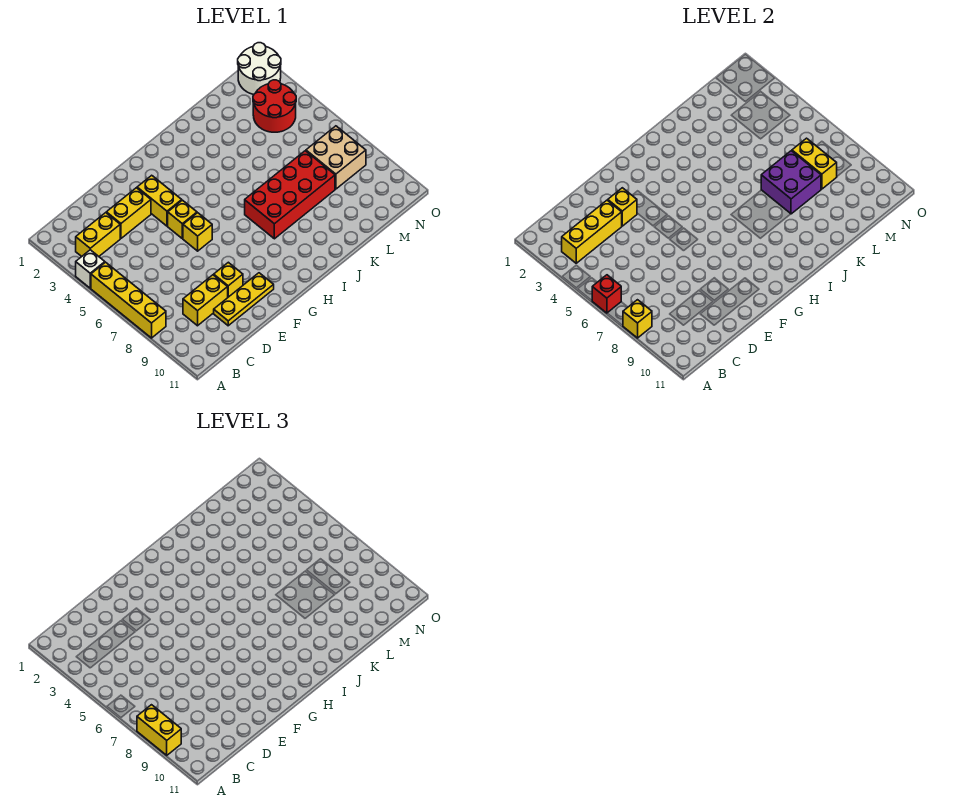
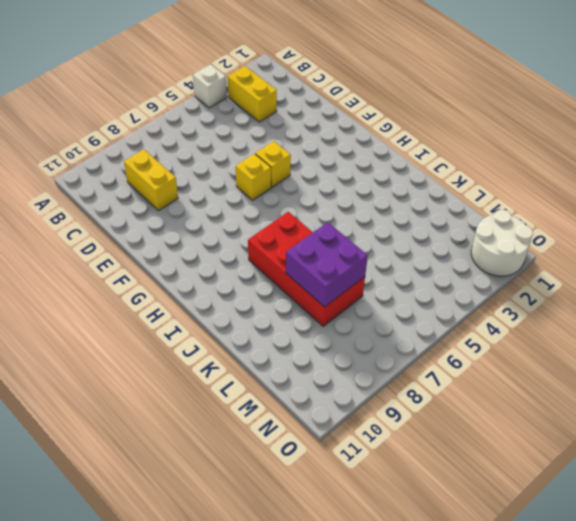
none -> yellow 1x4 brick [91,262,166,338]
none -> yellow 1x2 brick [106,188,151,238]
none -> yellow 1x3 plate [214,273,274,326]

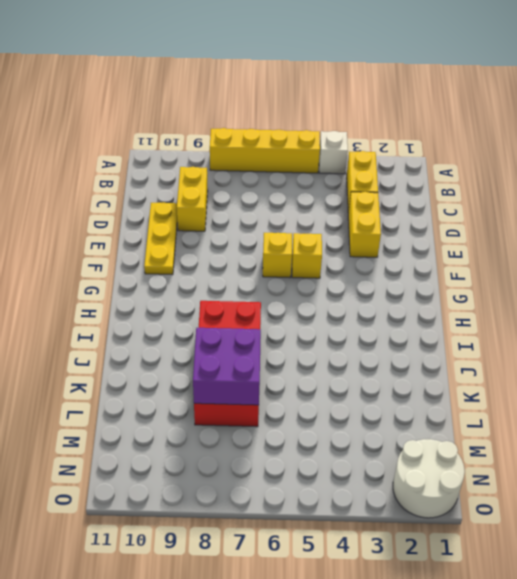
none -> yellow 1x1 brick [214,262,243,297]
none -> yellow 1x2 brick [137,175,182,226]
none -> red 2x2 round brick [253,80,296,132]

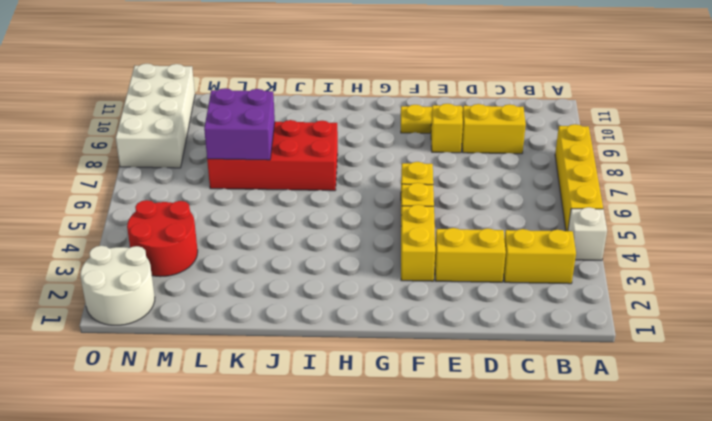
white 2x4 brick [116,64,195,168] -> tan 2x2 brick [306,126,366,189]
none -> red 1x1 brick [592,275,621,313]
none -> yellow 1x1 brick [623,300,652,338]
none -> yellow 1x3 brick [562,200,622,263]

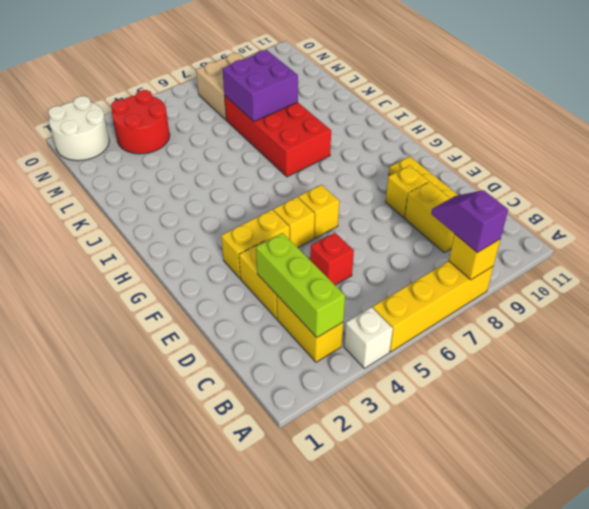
purple 1x2 slope [431,190,508,253] -> yellow 1x2 brick [137,705,181,755]
lime 1x3 brick [256,233,345,337] -> yellow 1x3 brick [562,200,622,263]
red 1x1 brick [310,233,354,285] -> red 1x1 brick moved to [592,275,621,313]
none -> yellow 1x1 brick [608,188,637,226]
none -> yellow 1x2 brick [792,138,837,189]

